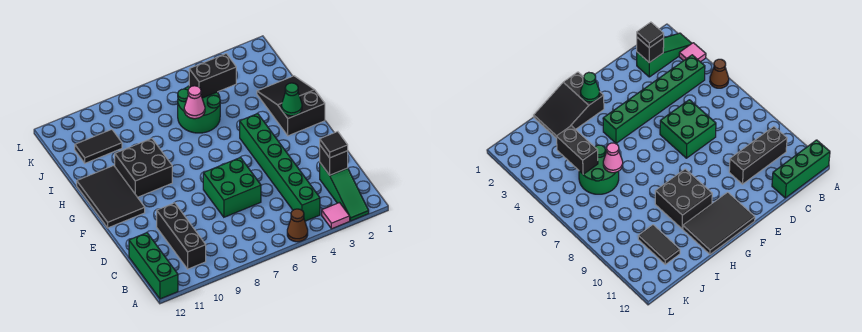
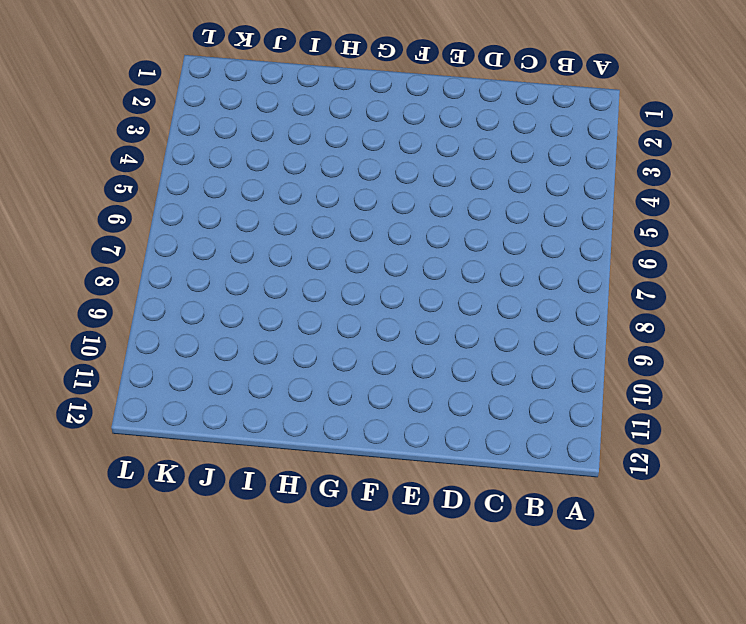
none -> green 1x3 slope [320,163,369,221]
none -> pink 1x1 tile [322,203,350,229]
none -> brown 1x1 cone [287,209,308,242]

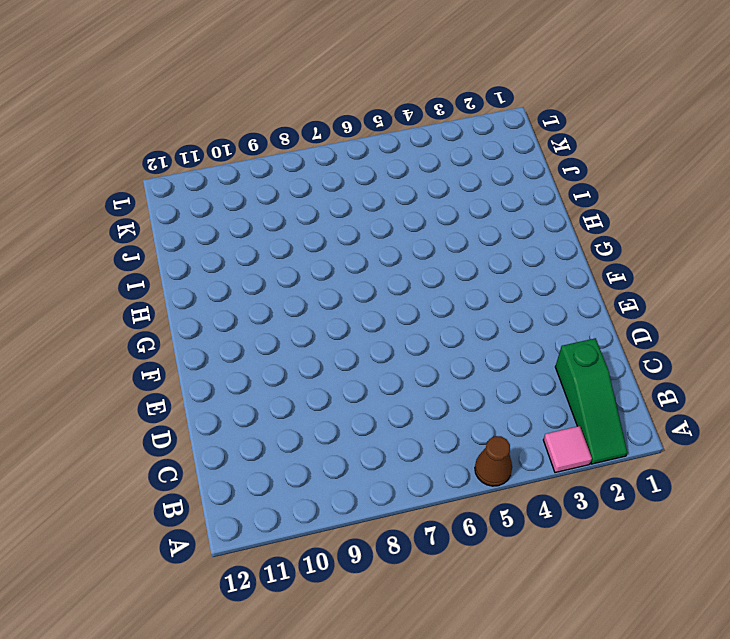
none -> green 1x3 brick [129,233,178,299]
none -> green 1x6 brick [240,113,320,221]
none -> black 1x3 brick [157,203,206,269]

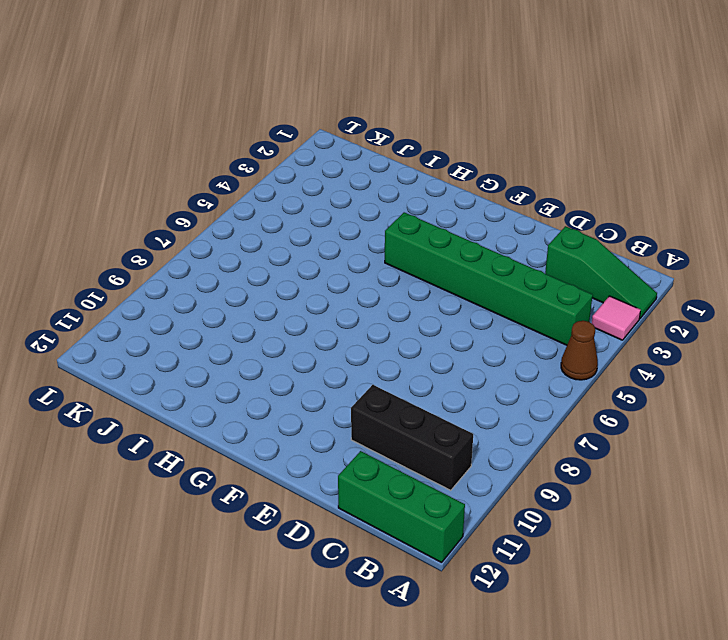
none -> green 2x2 brick [203,157,261,217]
none -> black 2x3 tile [77,166,145,228]
none -> black 2x3 slope [257,76,325,136]

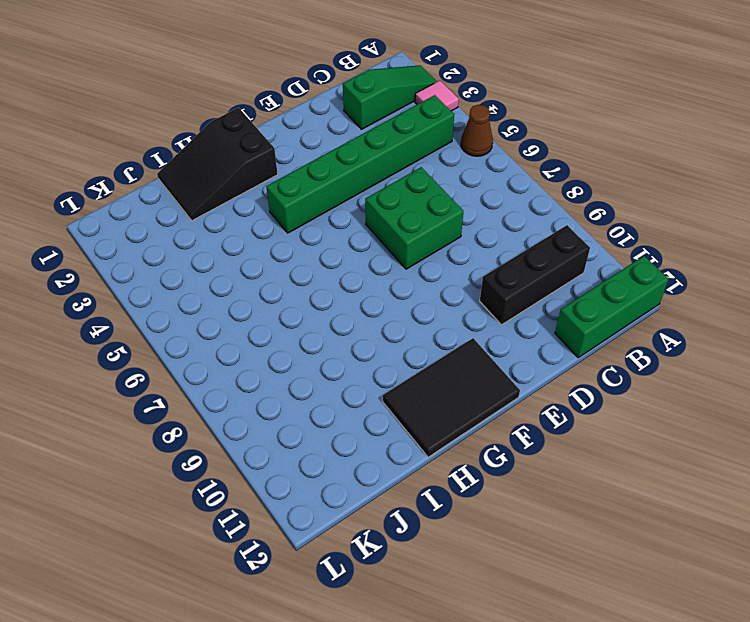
none -> black 2x2 brick [115,138,172,197]
none -> green 2x2 round brick [178,86,220,133]
none -> black 1x2 tile [75,129,122,163]

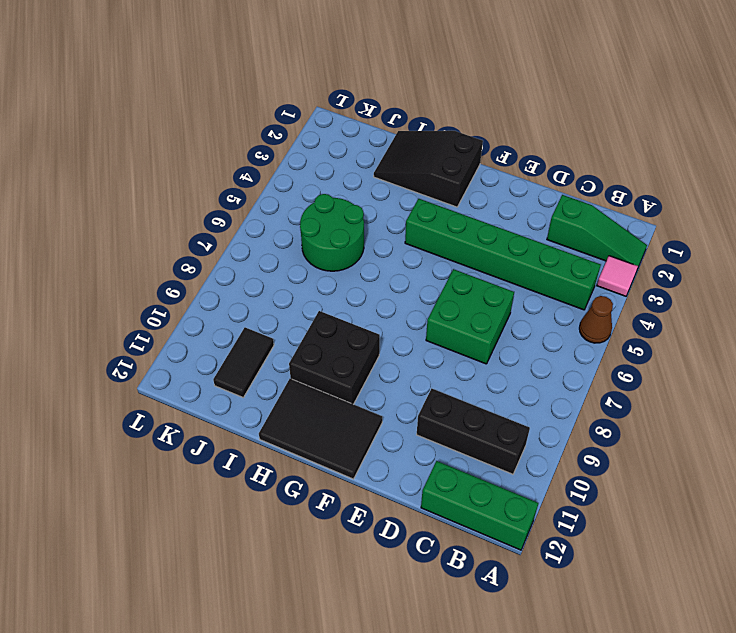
none -> black 1x1 brick [320,146,348,175]
none -> green 1x1 cone [282,83,302,116]
none -> pink 1x1 cone [184,86,205,119]

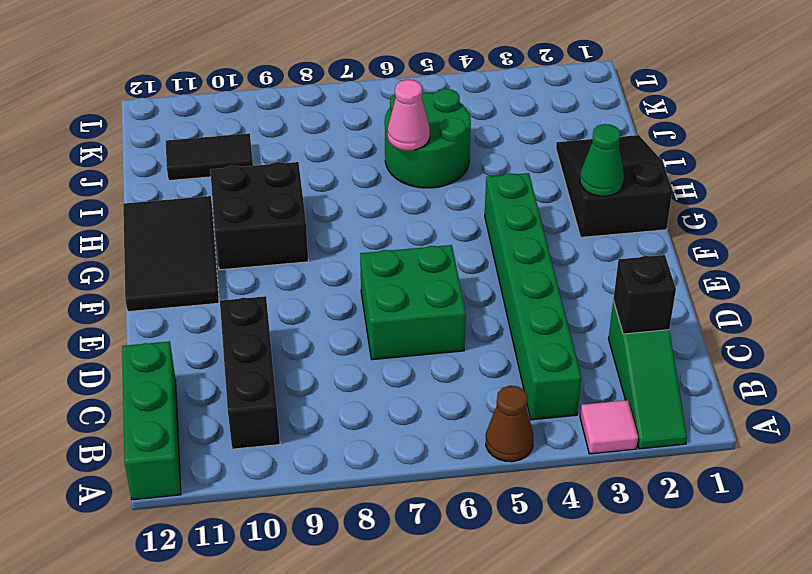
none -> black 1x2 brick [189,54,236,98]
none -> black 1x1 tile [320,132,348,158]

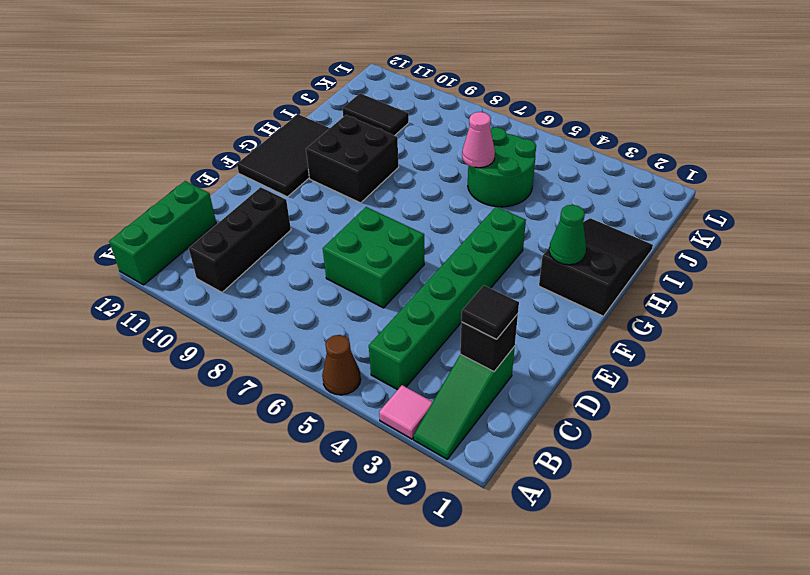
none -> black 1x2 brick [189,54,236,98]

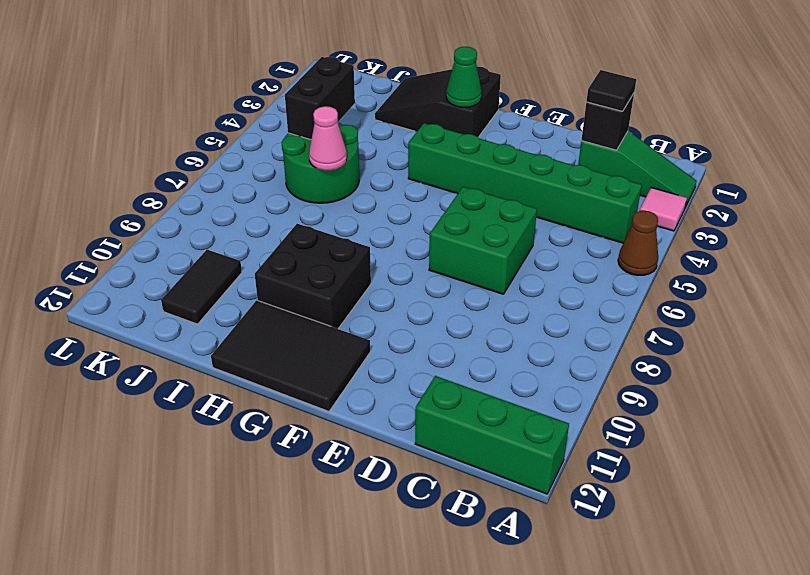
none -> black 1x3 brick [157,203,206,269]

